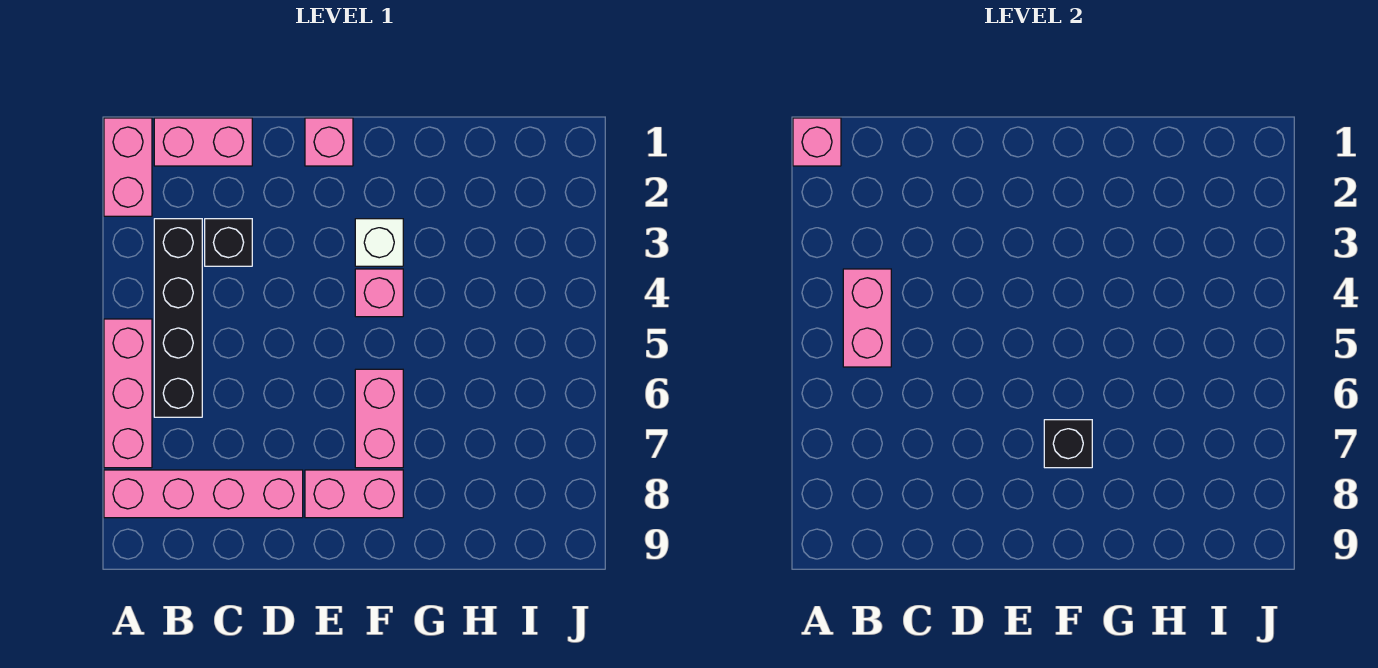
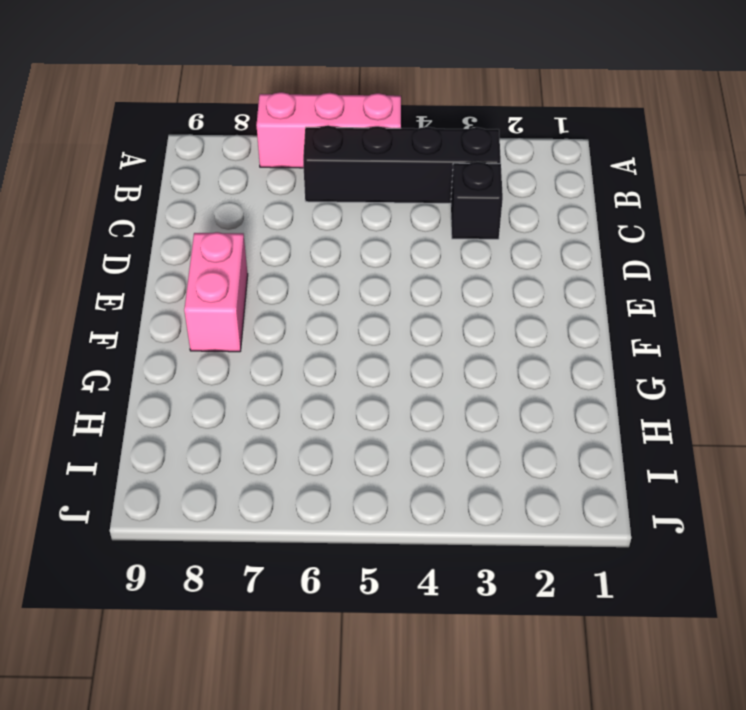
none -> pink 1x2 brick [104,118,152,216]
none -> pink 1x4 brick [104,470,303,518]
none -> pink 1x2 brick [154,118,252,166]

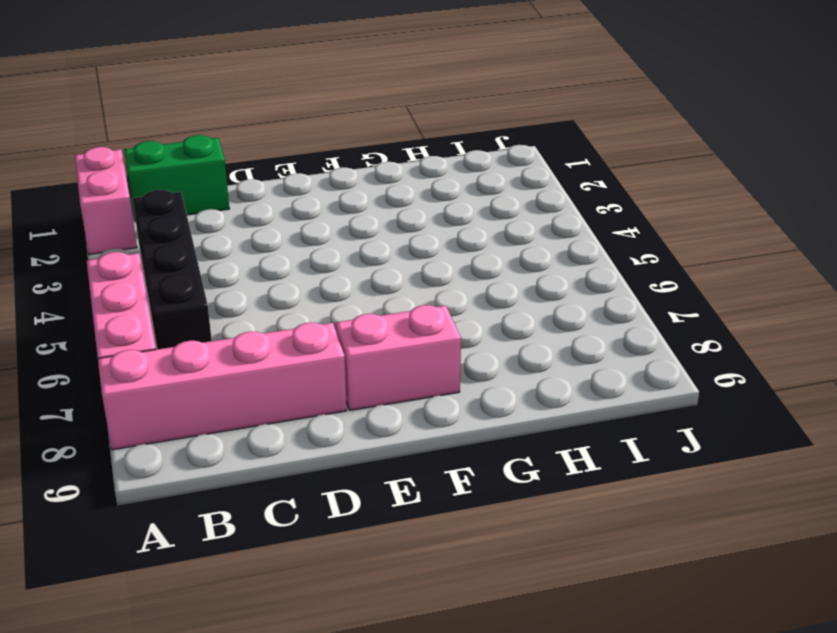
green 1x2 brick [124,135,229,222] -> pink 1x2 brick [154,118,252,166]
none -> black 1x1 brick [205,219,252,266]
none -> pink 1x1 brick [305,118,353,166]
none -> white 1x1 brick [355,219,403,266]

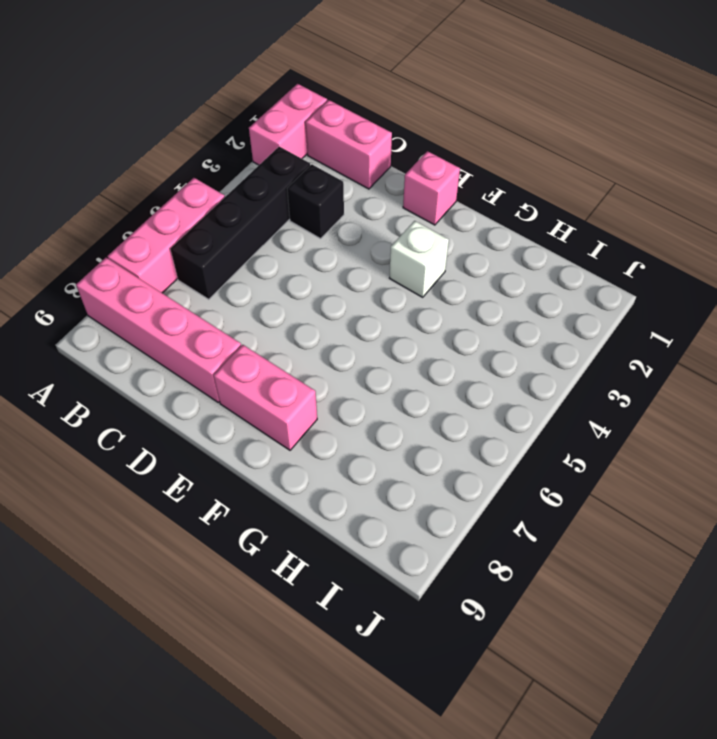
none -> pink 1x1 brick [355,269,403,317]
none -> pink 1x2 brick [355,369,403,468]
none -> pink 1x1 brick [793,118,841,166]

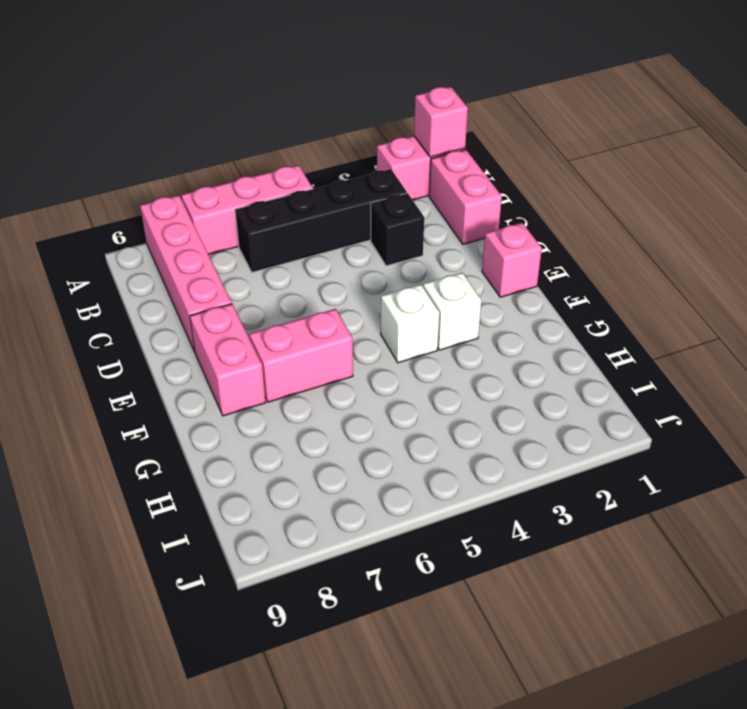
white 1x1 brick [381,284,439,363] -> pink 1x1 brick [355,269,403,317]
none -> pink 1x2 brick [843,269,891,367]
none -> black 1x1 brick [1044,420,1092,468]

